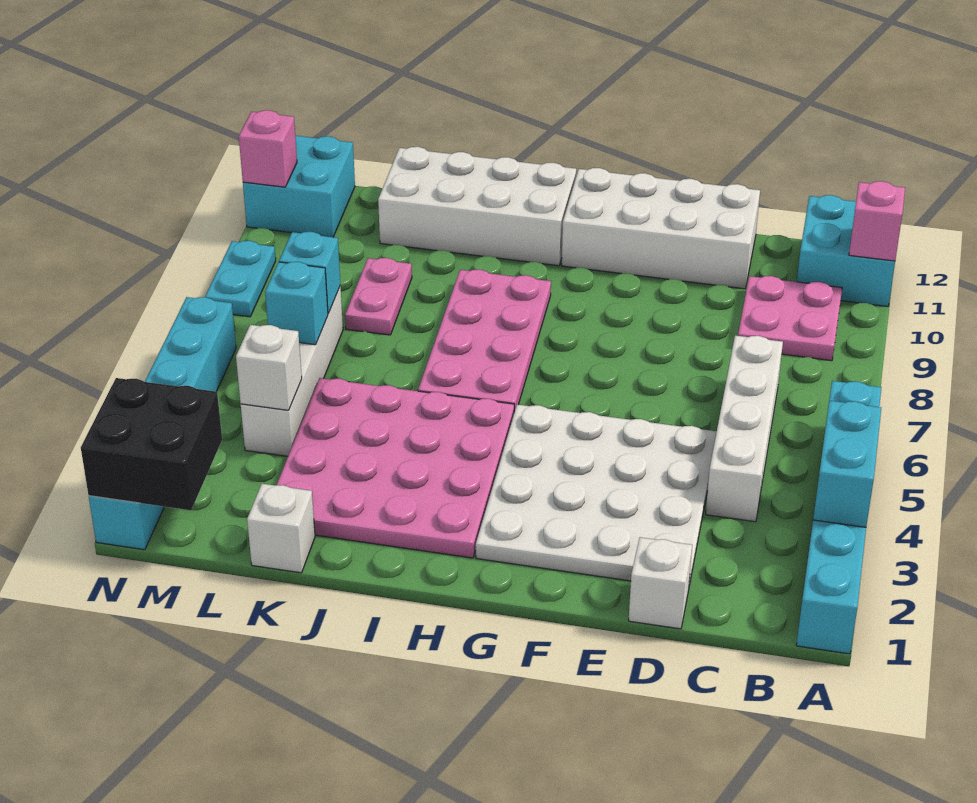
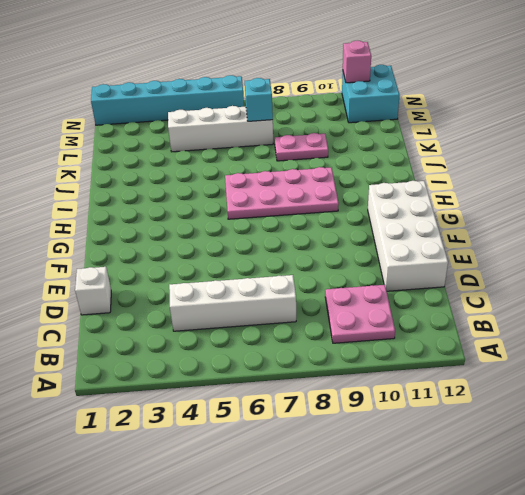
none -> cyan 1x6 brick [796,381,881,654]
none -> cyan 2x2 brick [797,195,895,307]
none -> white 4x4 plate [476,405,717,586]

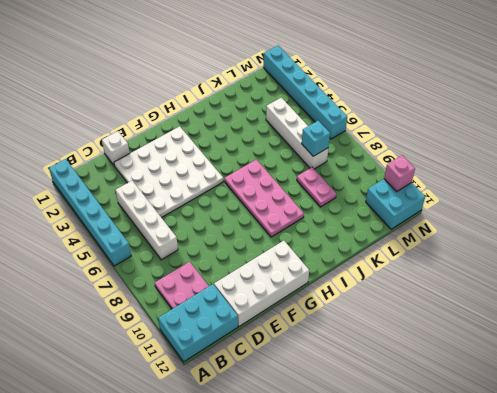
cyan 2x3 brick [158,284,238,362] -> cyan 2x2 brick [797,195,895,307]
none -> pink 4x4 plate [277,378,514,558]
none -> white 2x4 brick [378,147,576,266]
none -> white 1x1 brick [247,484,315,573]

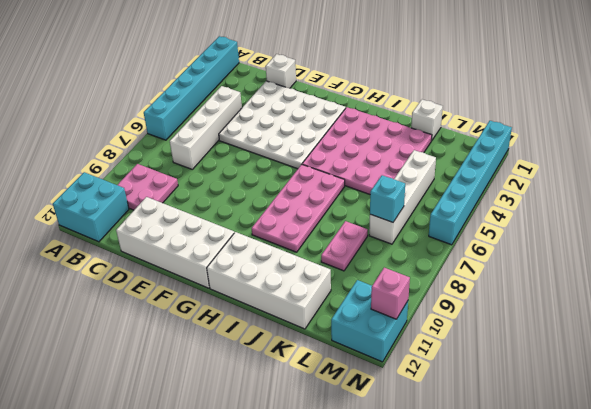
none -> cyan 1x2 plate [205,241,276,317]
none -> cyan 1x2 brick [813,401,881,527]
none -> pink 1x1 brick [849,181,905,261]

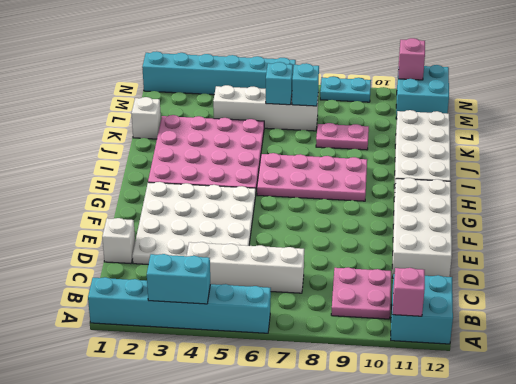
none -> white 1x1 brick [236,325,302,410]
none -> black 2x2 brick [81,378,222,510]

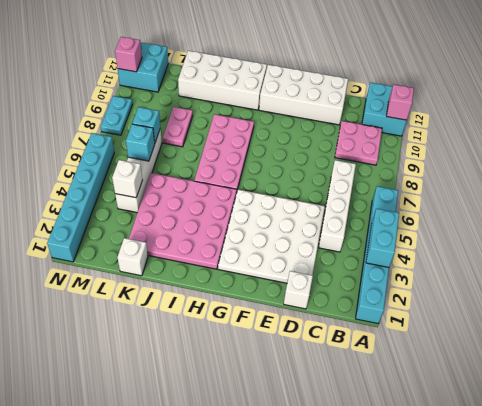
none -> black 2x2 brick [81,378,222,510]

